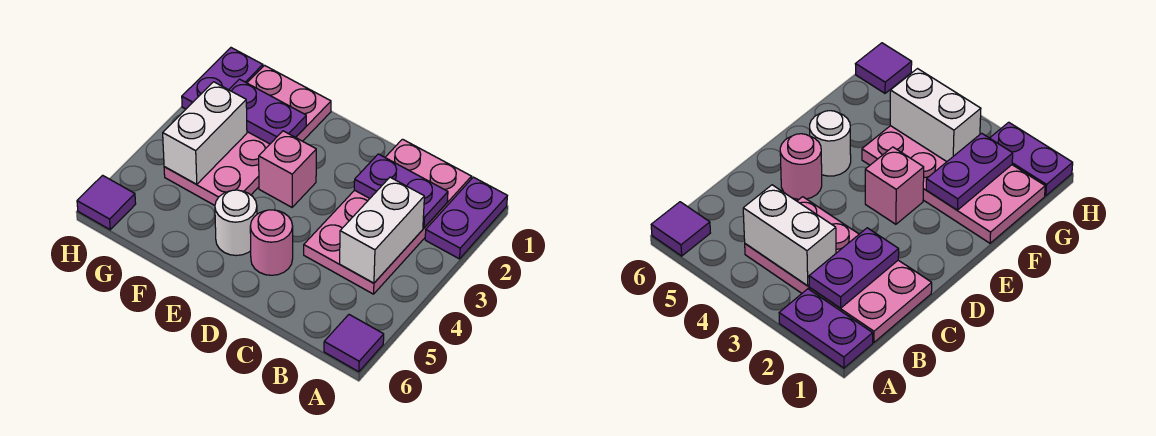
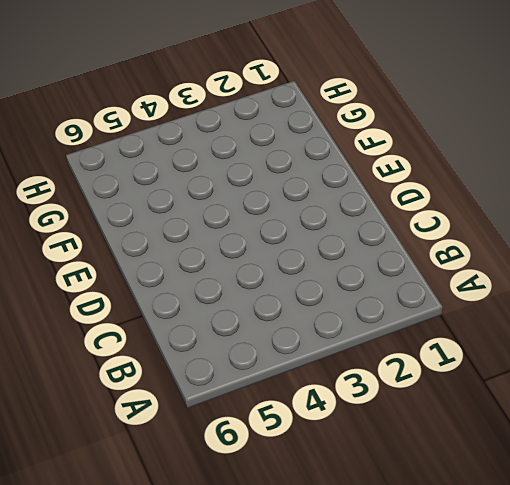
none -> purple 1x2 plate [425,177,507,259]
none -> purple 1x1 tile [324,315,384,372]
none -> pink 2x4 plate [304,139,471,294]

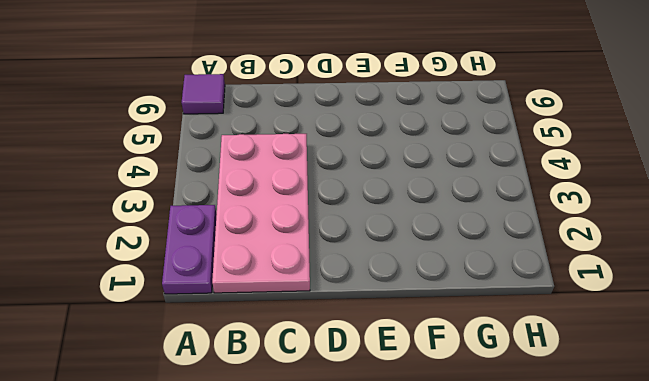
none -> pink 1x1 round brick [250,210,293,275]
none -> pink 1x1 brick [259,131,316,207]
none -> white 1x1 round brick [215,190,257,256]

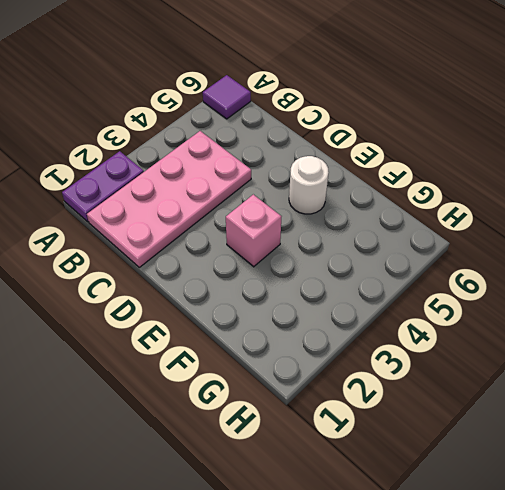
none -> pink 1x1 round brick [250,210,293,275]
none -> pink 2x4 plate [164,65,331,205]
none -> purple 1x2 plate [182,48,263,109]

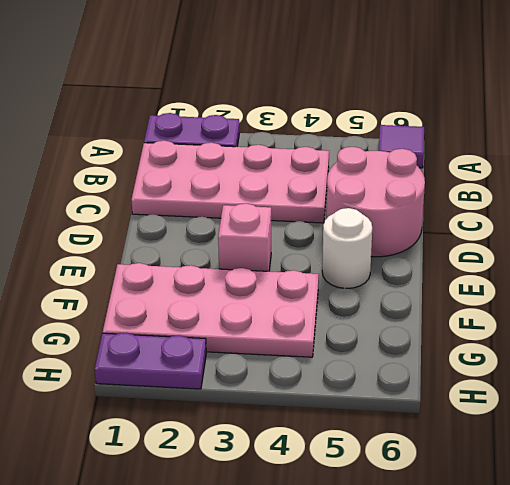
pink 2x2 round brick [326,147,425,257] -> pink 1x1 round brick [250,210,293,275]
none -> purple 1x1 tile [77,175,136,230]
none -> purple 1x2 plate [354,154,448,228]
none -> white 1x2 brick [340,177,424,283]

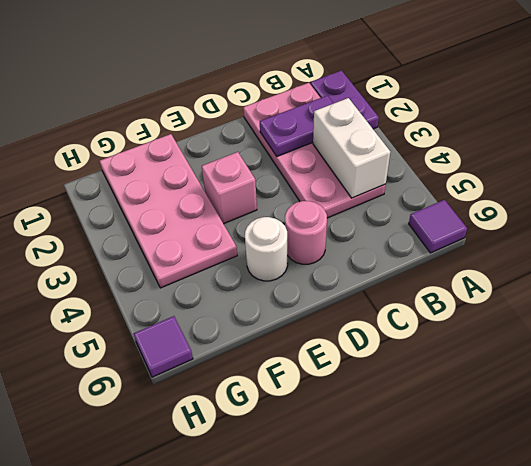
none -> purple 1x2 plate [182,48,263,109]
none -> purple 1x2 plate [229,79,306,144]
none -> white 1x2 brick [163,82,247,184]

